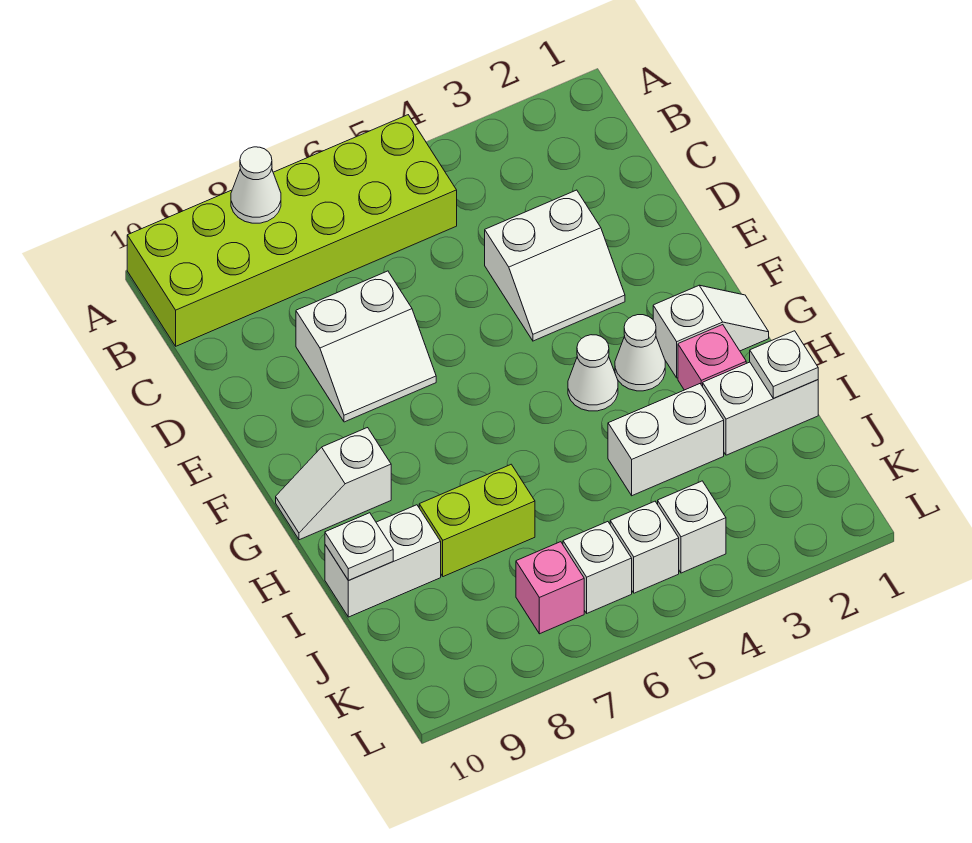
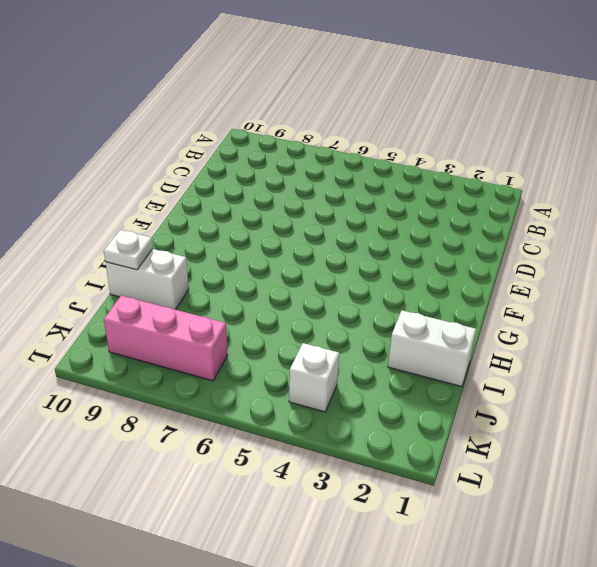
pink 1x3 brick [104,296,228,381] -> pink 1x1 brick [516,542,584,634]
none -> lime 2x6 brick [127,115,457,346]
none -> white 2x2 slope [485,190,625,341]
none -> white 2x2 slope [296,271,436,422]

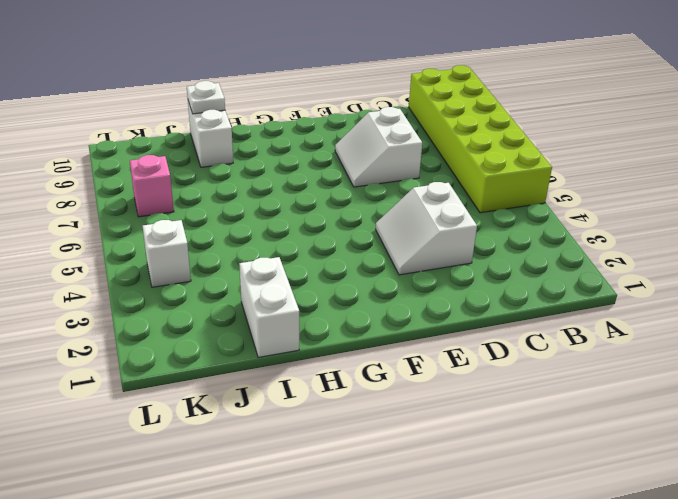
none -> white 1x2 slope [653,285,769,378]
none -> white 1x1 cone [615,315,665,391]
none -> white 1x1 cone [568,335,618,411]

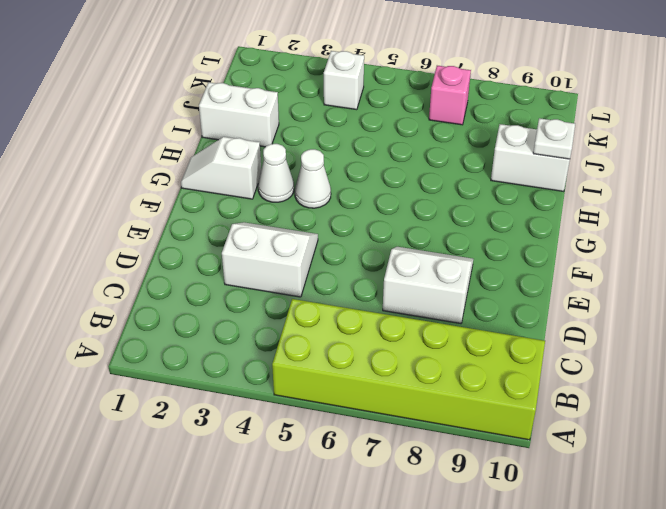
none -> white 1x2 slope [276,428,391,540]
none -> pink 1x1 brick [678,325,746,390]
none -> white 1x2 brick [608,384,724,496]

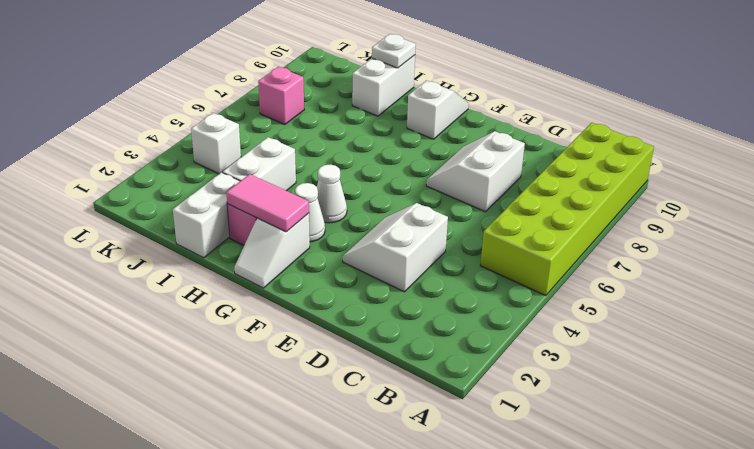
pink 1x2 tile [226,174,309,232] -> none
none -> lime 1x2 brick [419,464,535,577]
none -> white 1x1 brick [610,501,679,593]
none -> white 1x1 brick [563,522,632,613]

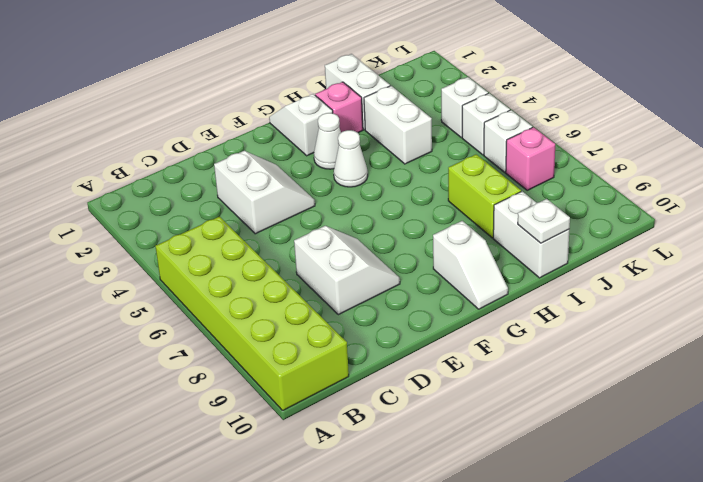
none -> white 1x1 cone [231,147,281,223]
none -> white 1x1 plate [750,331,818,398]

